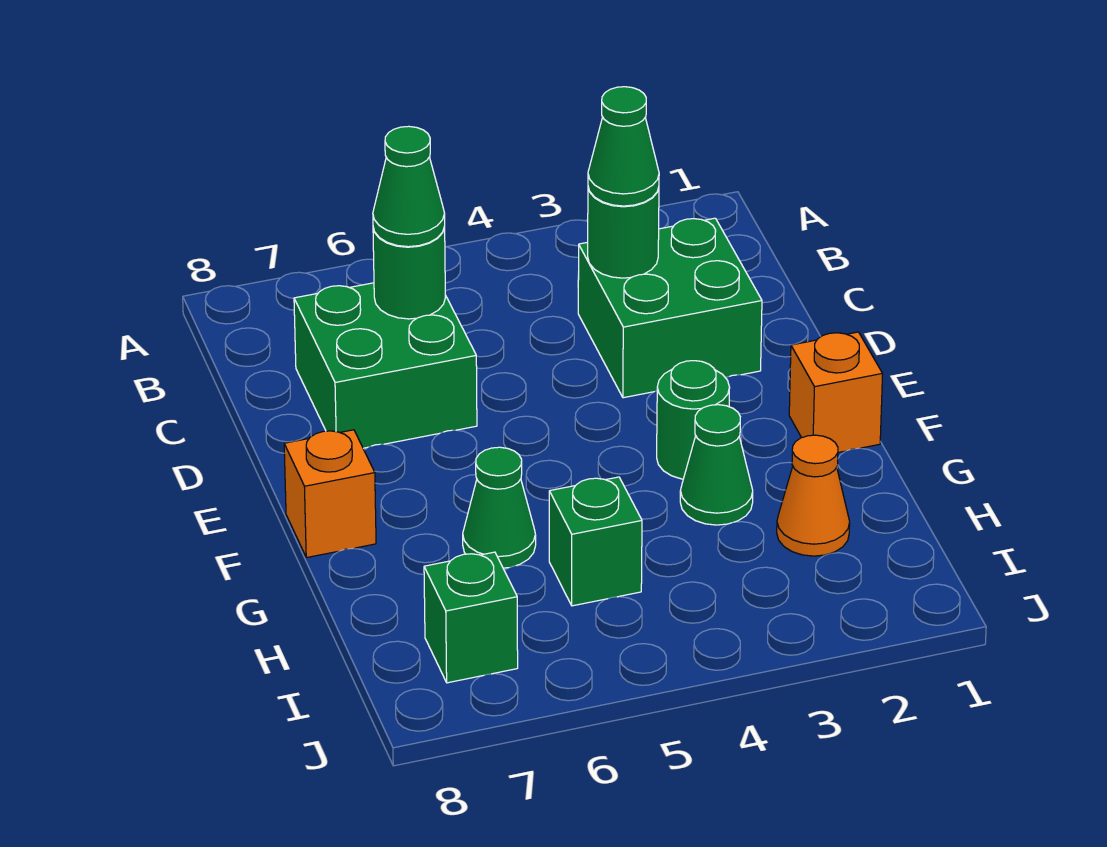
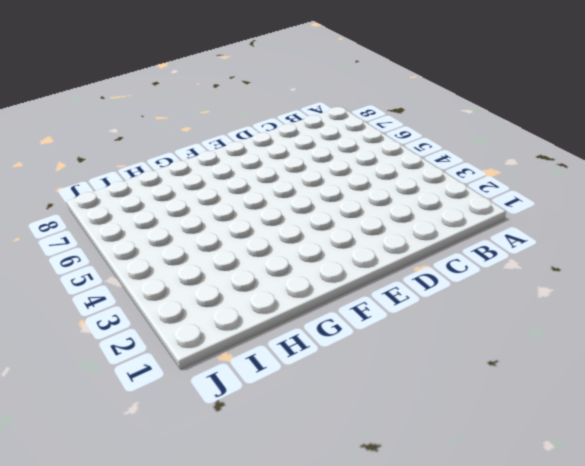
none -> green 2x2 brick [578,218,762,398]
none -> green 2x2 brick [294,283,477,448]
none -> orange 1x1 brick [789,332,883,453]

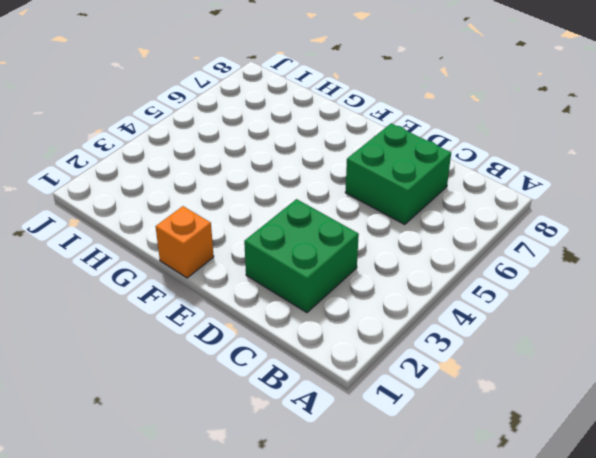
none -> green 1x1 round brick [657,361,730,479]
none -> orange 1x1 brick [284,430,376,558]
none -> green 1x1 cone [680,405,753,525]

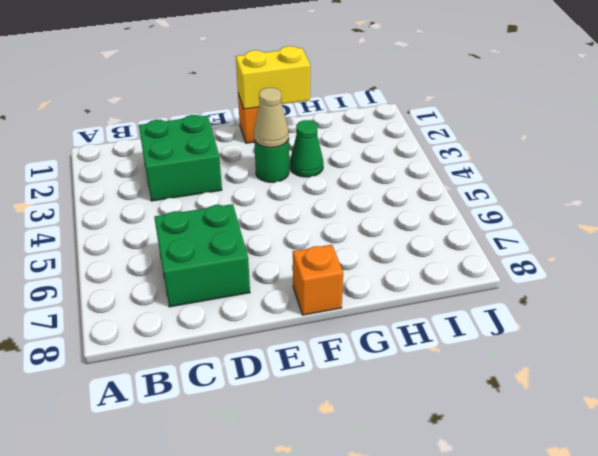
yellow 1x2 brick [236,46,310,109] -> none
tan 1x1 cone [254,88,289,148] -> none
none -> green 1x1 cone [463,447,536,568]
none -> orange 1x1 cone [777,435,850,556]
none -> green 1x1 brick [549,477,642,606]

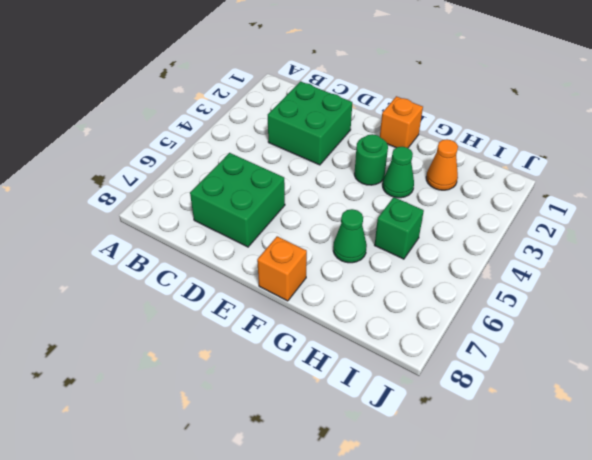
none -> green 1x1 brick [424,552,518,683]
none -> green 1x1 round brick [588,187,659,278]
none -> green 1x1 round brick [373,227,445,319]

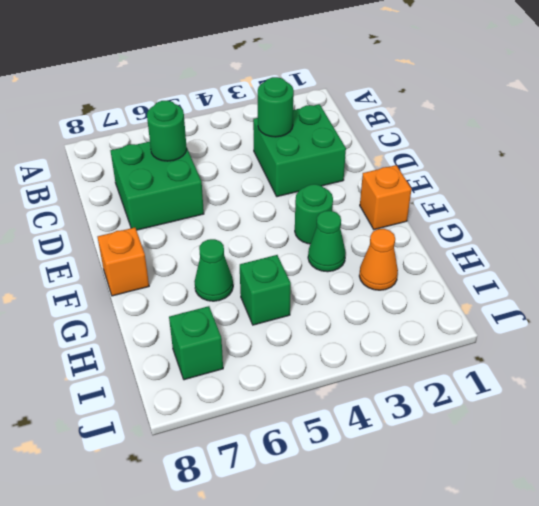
none -> green 1x1 cone [588,87,659,206]
none -> green 1x1 cone [373,126,445,247]

